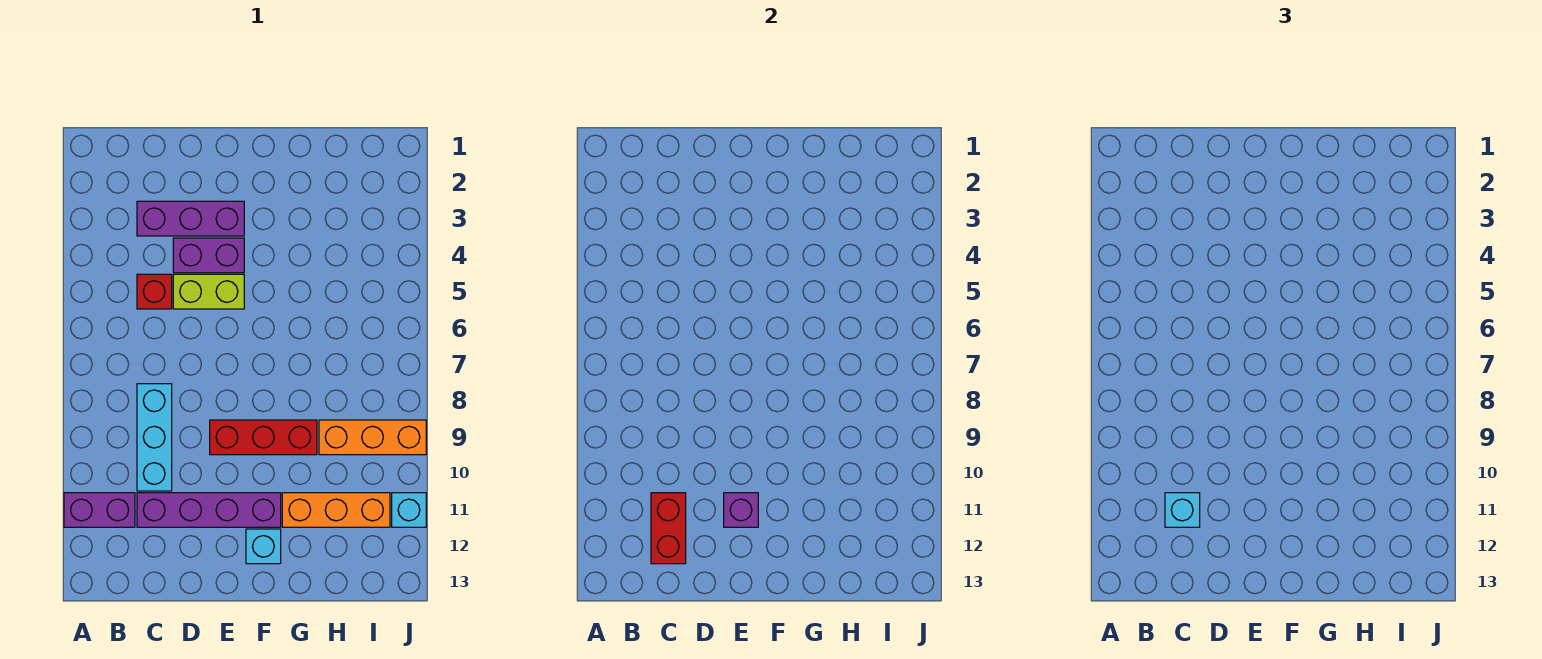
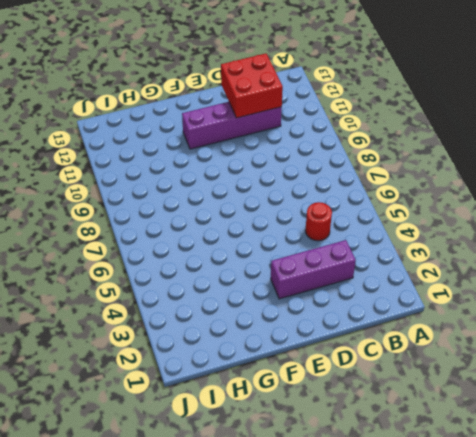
red 1x1 round brick [305,202,332,241] -> red 1x1 brick [137,274,172,309]
red 2x2 brick [221,54,283,118] -> red 1x2 brick [651,493,686,564]
none -> purple 1x2 brick [64,493,135,527]
none -> cyan 1x3 brick [137,384,172,491]
none -> purple 1x2 brick [173,238,244,273]

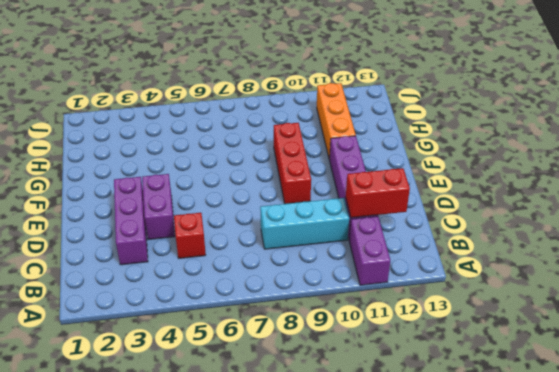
none -> lime 1x2 brick [173,274,244,309]
none -> cyan 1x1 brick [246,529,281,564]
none -> orange 1x3 brick [319,420,426,455]

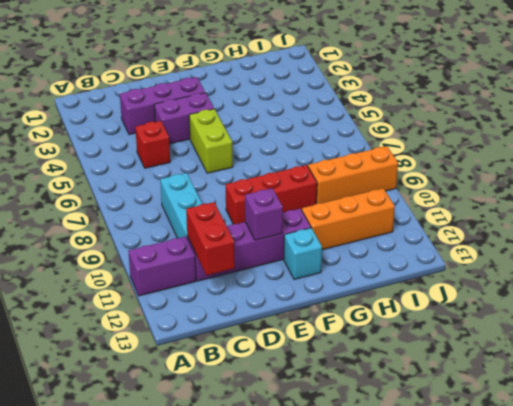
lime 1x2 brick [189,109,233,173] -> lime 1x2 brick turned to [173,274,244,309]
none -> cyan 1x1 brick [392,493,426,527]
none -> cyan 1x1 brick [1165,493,1200,527]

